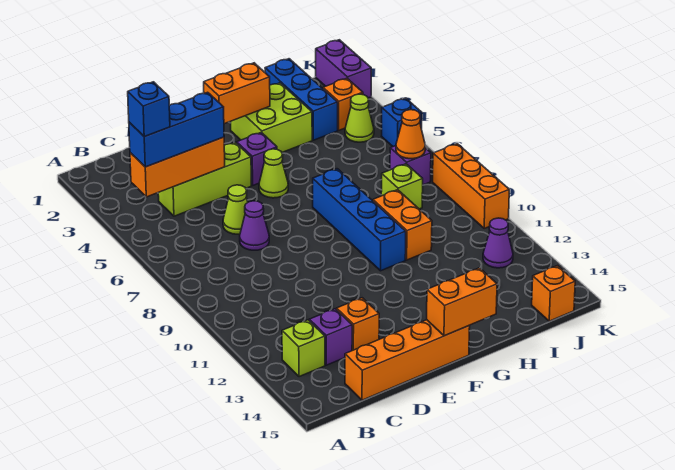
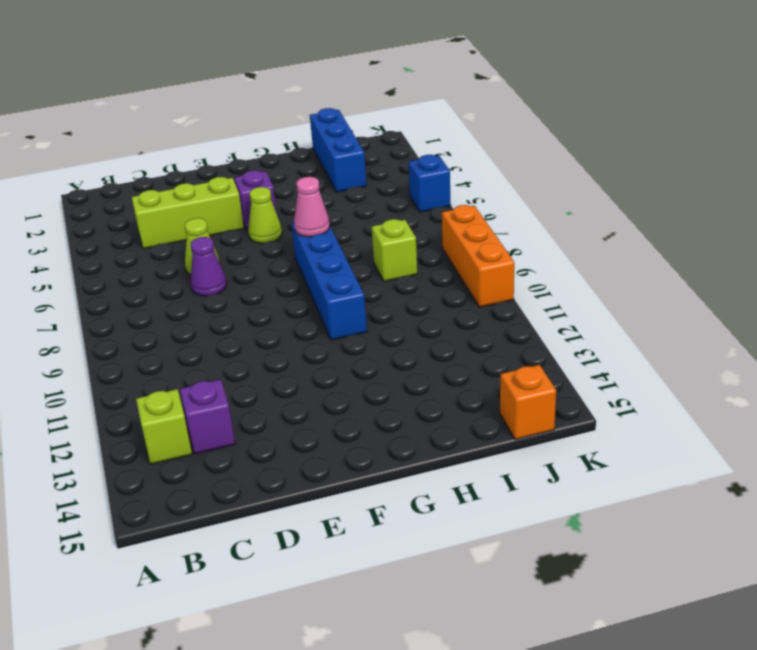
pink 1x1 cone [294,177,330,237] -> none
none -> orange 1x4 brick [345,320,470,400]
none -> orange 1x1 brick [337,298,379,351]
none -> lime 2x2 brick [231,83,312,152]

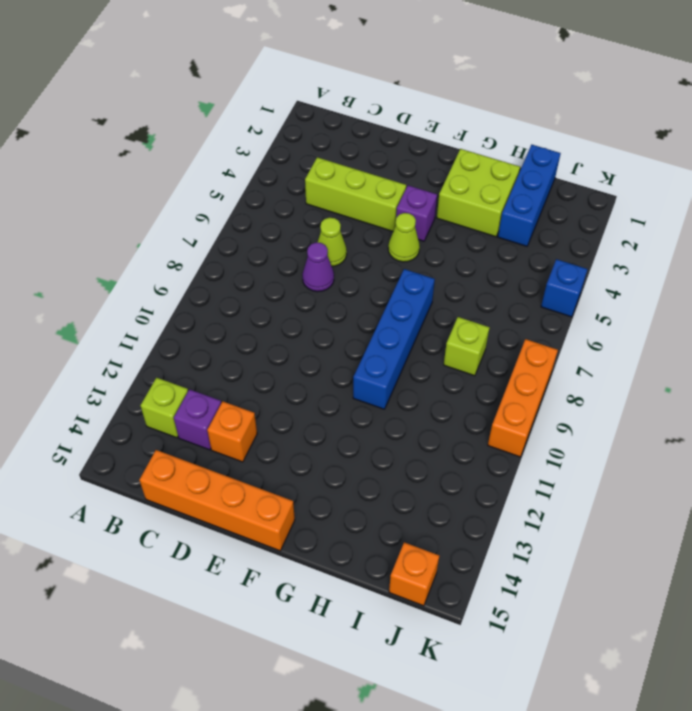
none -> orange 1x2 brick [373,190,432,260]
none -> orange 1x1 brick [323,78,363,130]
none -> lime 1x1 cone [345,94,374,142]

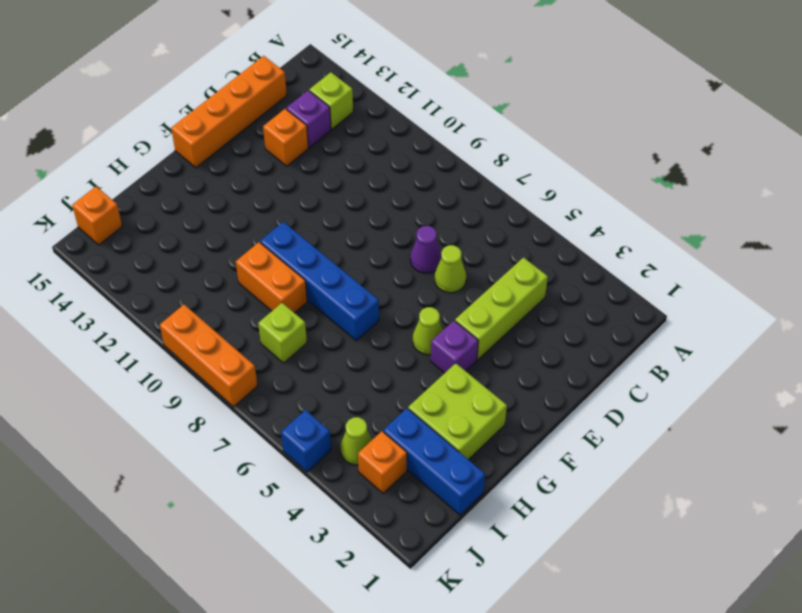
none -> purple 1x1 brick [390,146,431,185]
none -> purple 1x1 cone [483,218,513,268]
none -> purple 1x2 brick [316,40,371,98]

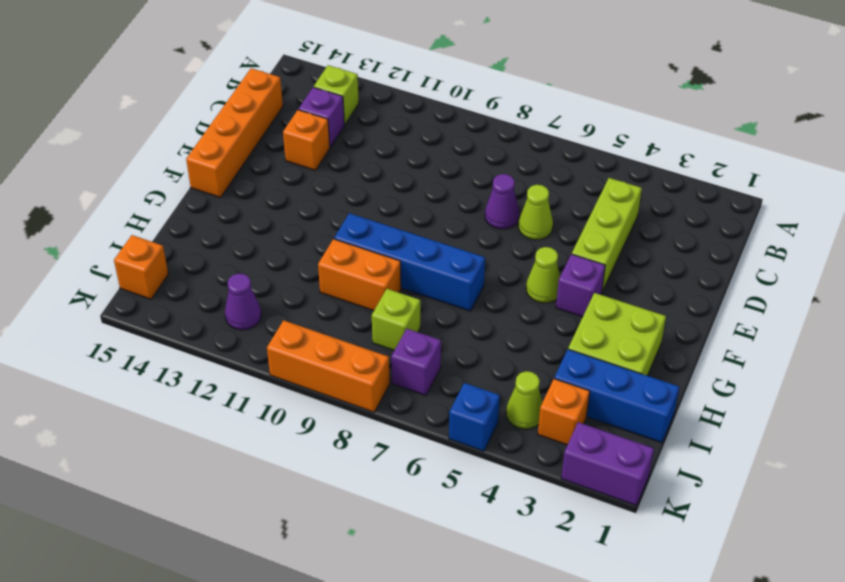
none -> orange 1x3 brick [130,137,225,197]
none -> orange 1x2 brick [204,63,270,124]
none -> orange 1x2 brick [427,268,497,336]

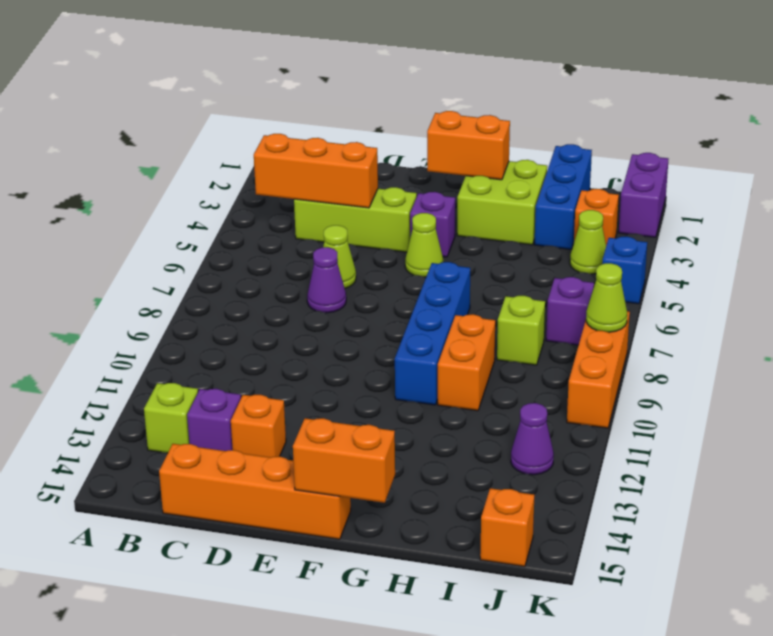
lime 1x1 cone [586,263,627,332] -> none
none -> orange 1x1 cone [396,110,425,159]
none -> blue 1x3 brick [129,92,224,167]
none -> blue 1x1 brick [128,82,170,137]

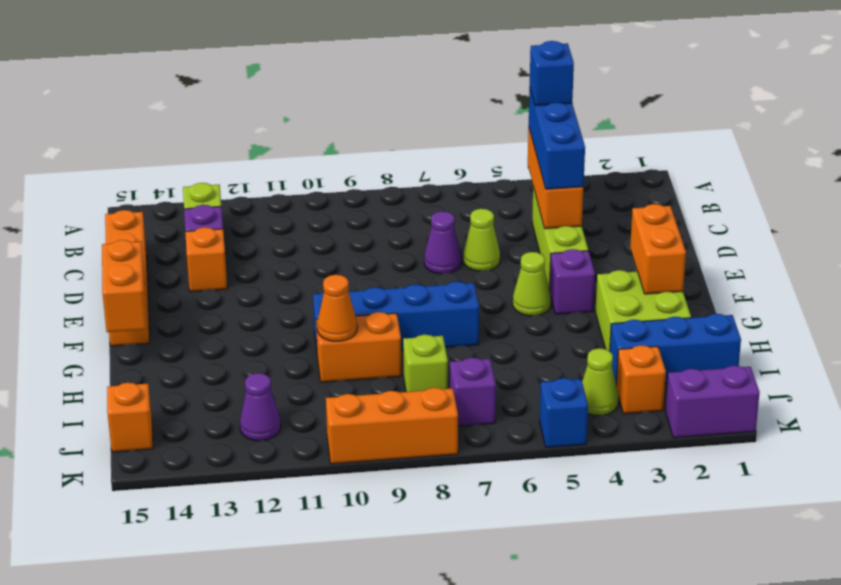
orange 1x1 cone [317,275,357,341] -> orange 1x1 cone moved to [396,110,425,159]

